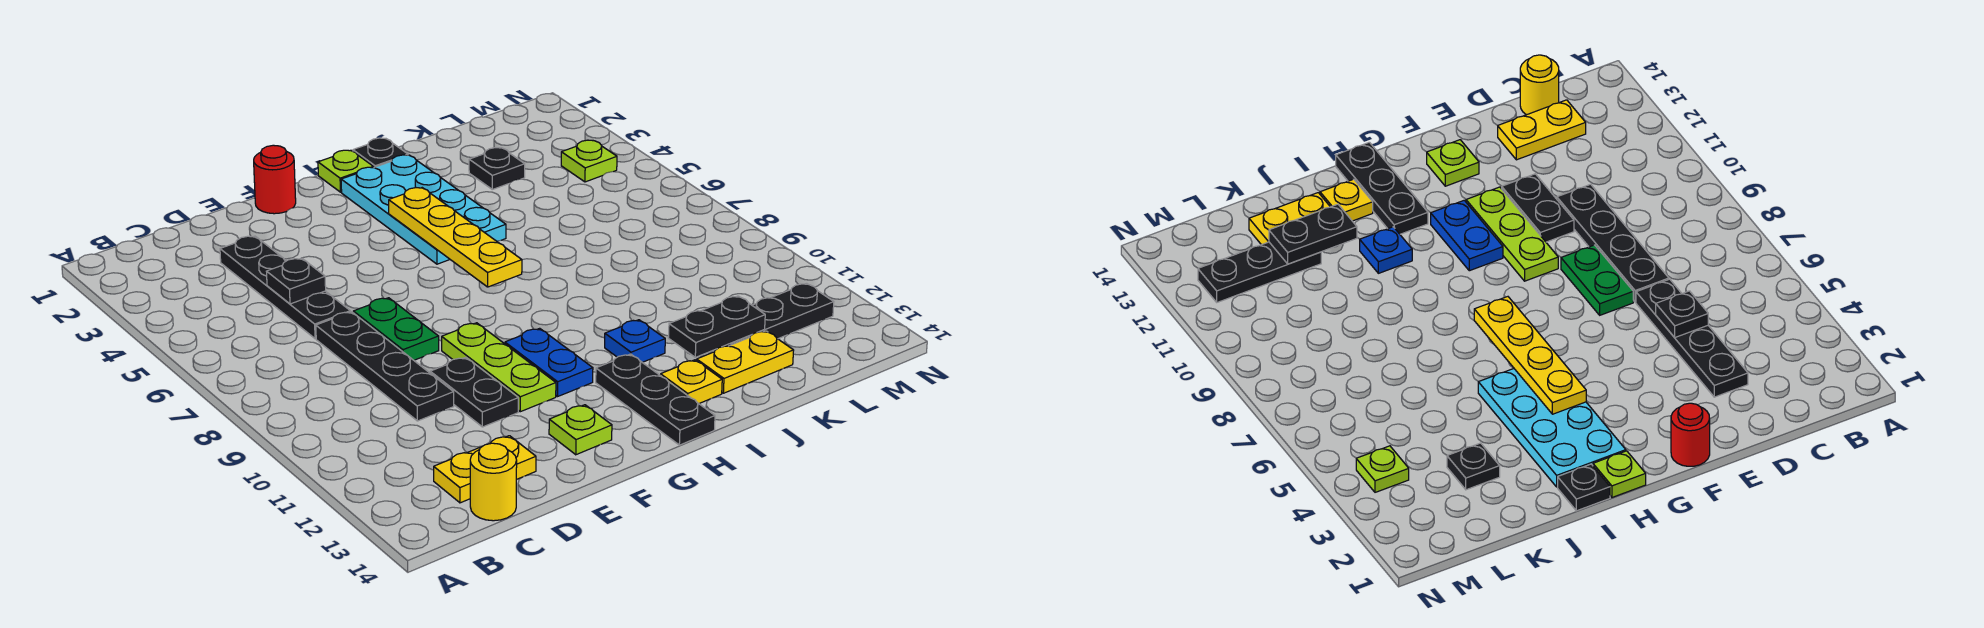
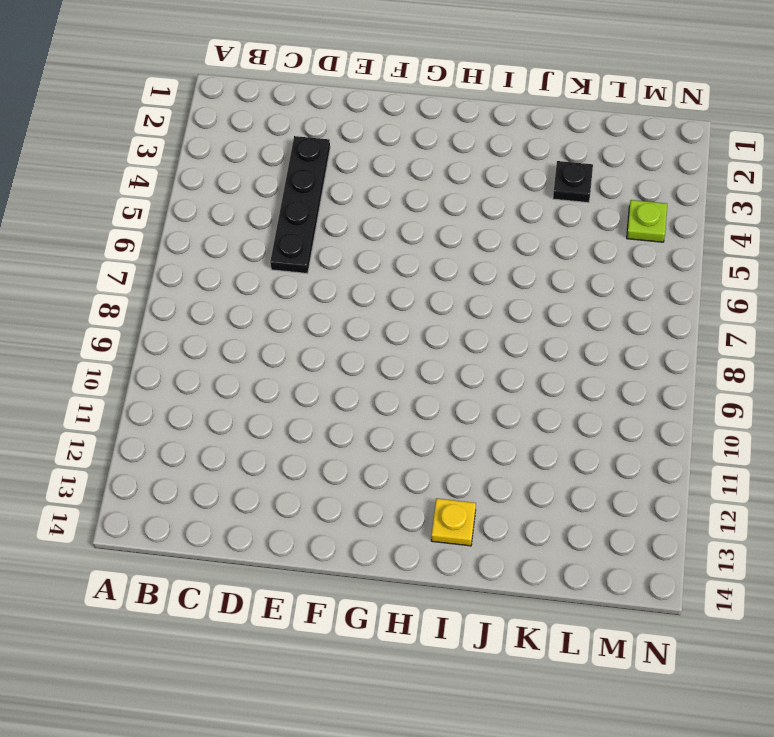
none -> yellow 1x2 plate [434,436,536,503]
none -> yellow 1x1 round brick [470,443,517,521]
none -> black 1x4 plate [316,312,454,421]

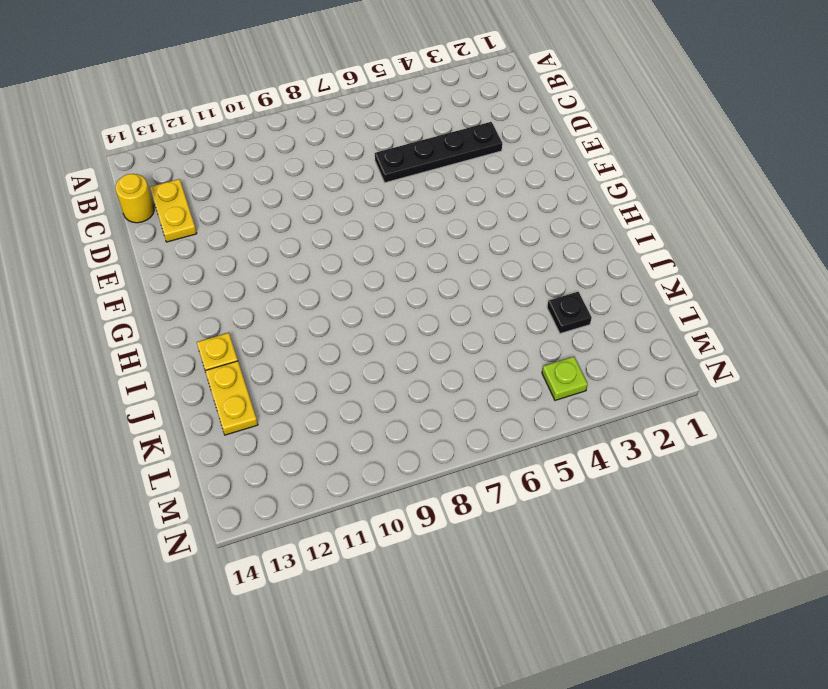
none -> black 1x4 plate [316,312,454,421]
none -> green 1x2 plate [353,298,439,360]
none -> black 1x2 plate [430,357,518,427]

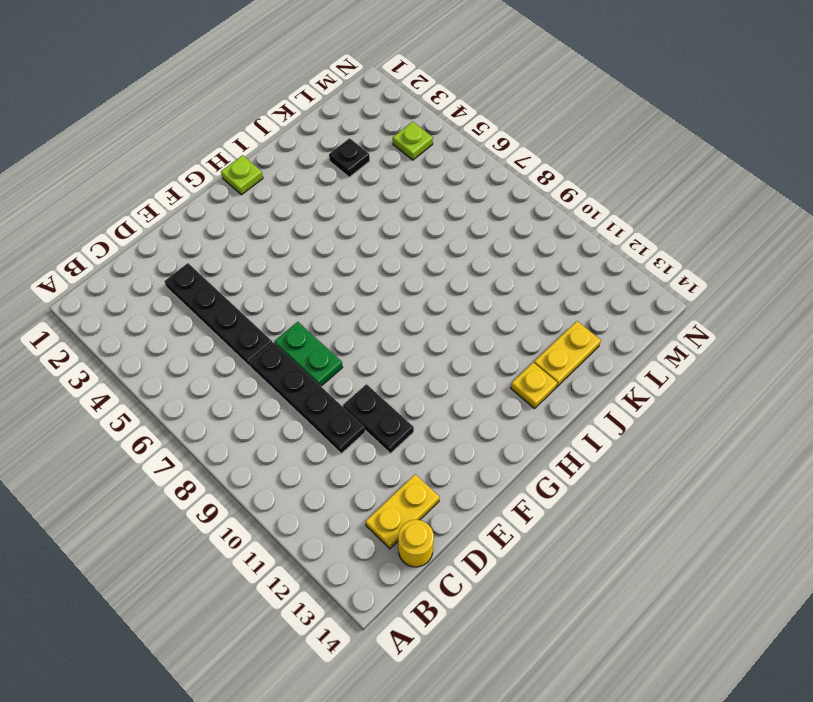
none -> red 1x1 round brick [254,145,296,214]
none -> lime 1x3 plate [442,323,556,412]
none -> lime 1x1 plate [549,405,612,455]

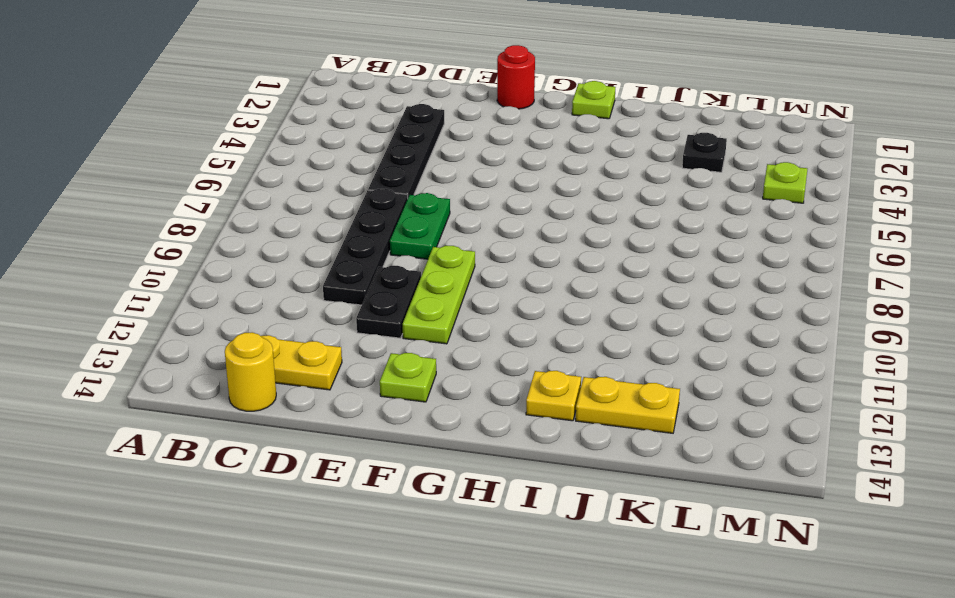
none -> blue 1x2 plate [505,328,593,396]
none -> cyan 2x4 plate [341,155,506,264]
none -> black 1x3 plate [596,354,715,445]

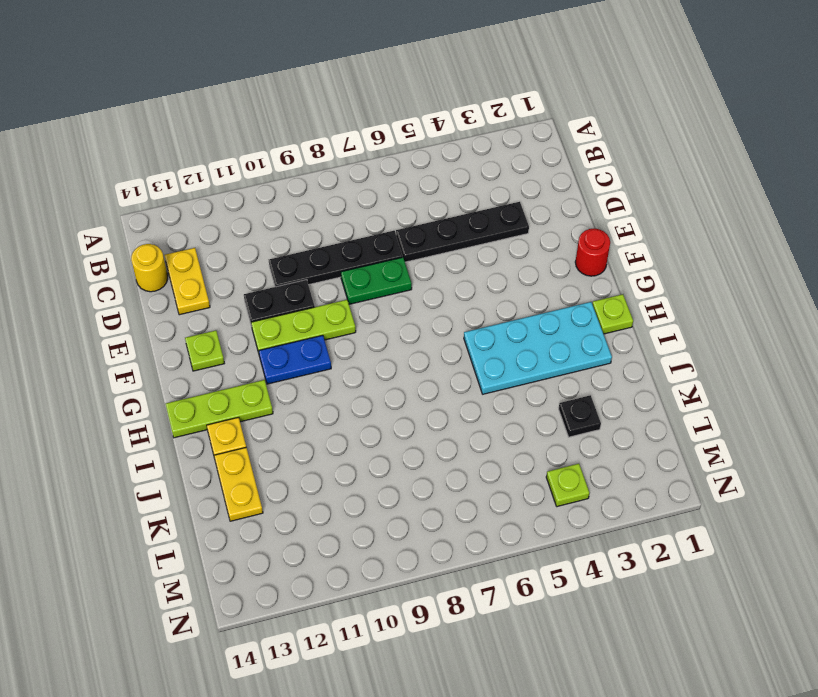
lime 1x3 plate [166,380,273,438] -> black 1x3 plate [596,354,715,445]
none -> black 1x1 plate [353,138,408,168]
none -> blue 1x1 plate [605,320,665,362]
none -> black 1x3 plate [723,283,834,347]

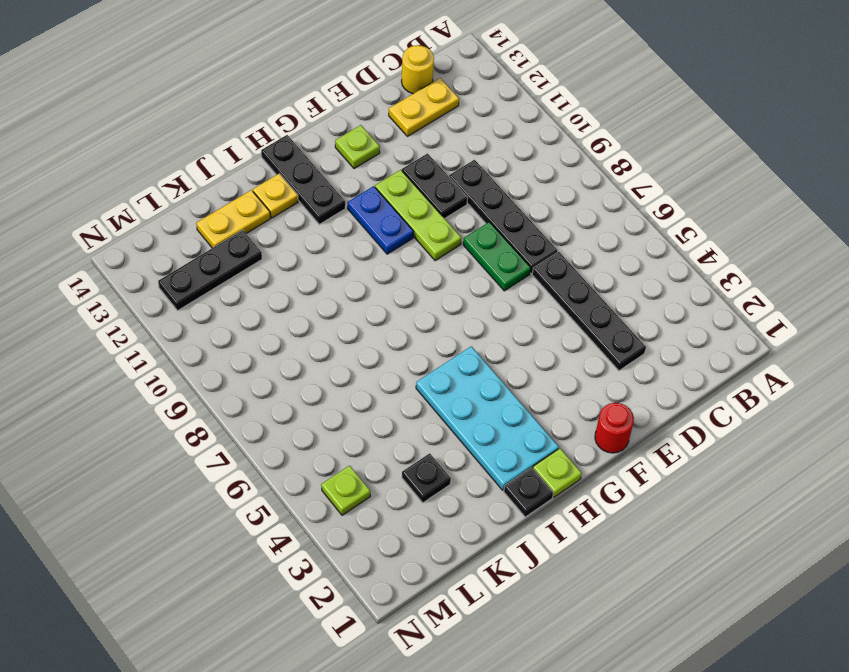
none -> blue 1x1 plate [605,320,665,362]
none -> black 1x1 plate [266,258,326,304]
none -> yellow 1x4 plate [389,188,522,287]

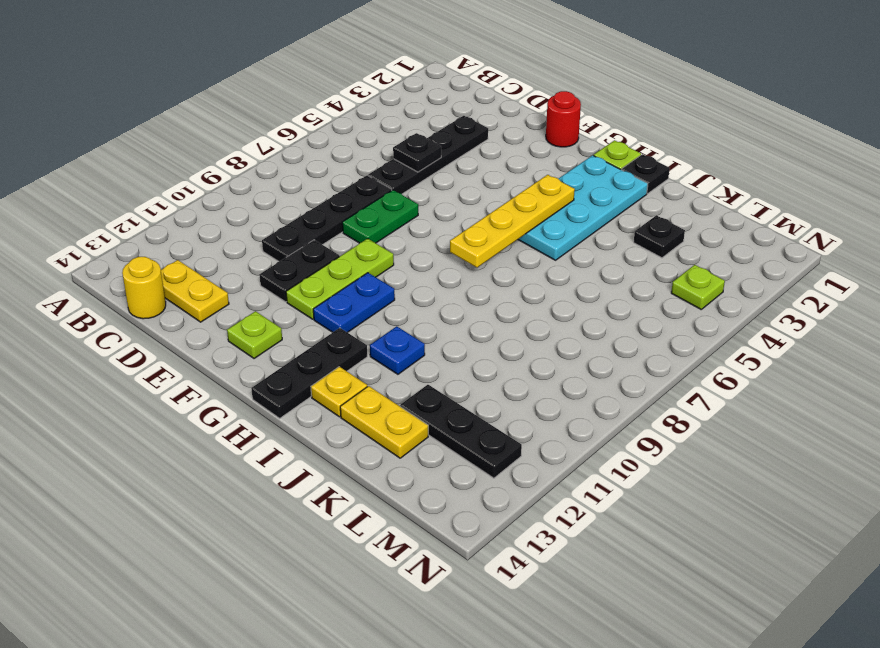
none -> black 1x2 plate [668,296,765,357]

